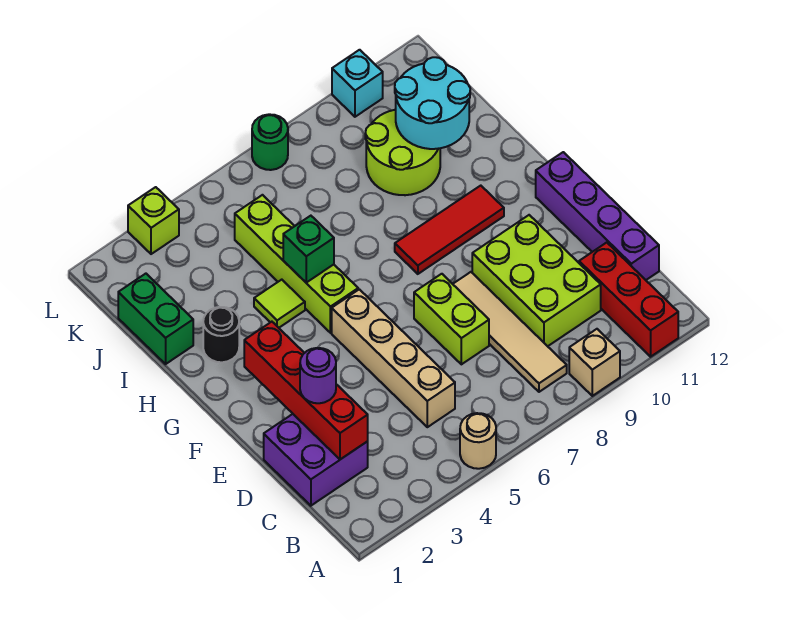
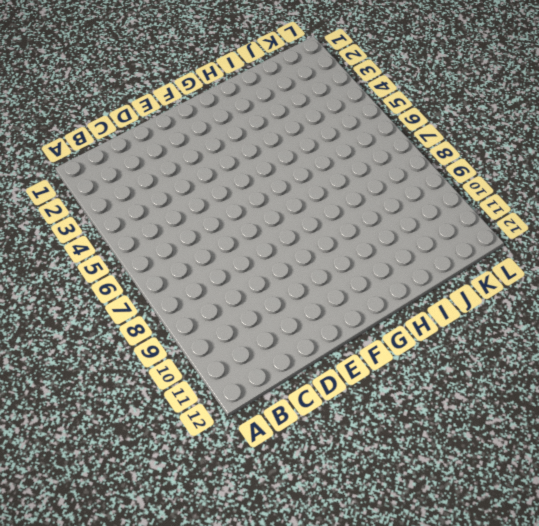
none -> tan 1x1 round brick [460,413,496,469]
none -> tan 1x1 brick [569,329,620,396]
none -> red 1x3 brick [579,242,678,357]

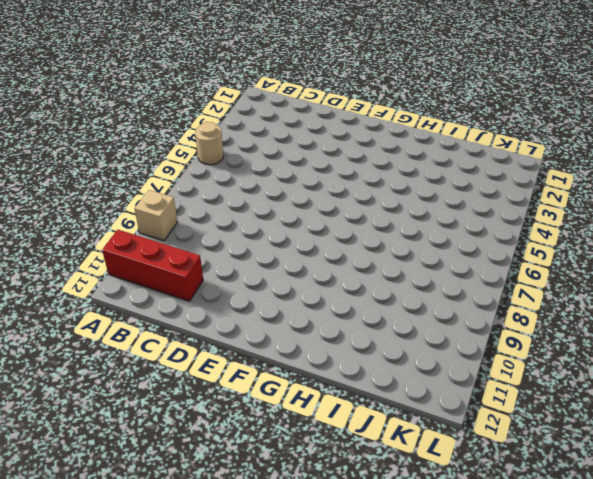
none -> tan 1x4 tile [453,272,567,392]
none -> purple 2x2 brick [264,414,368,506]
none -> tan 1x4 brick [332,289,455,427]

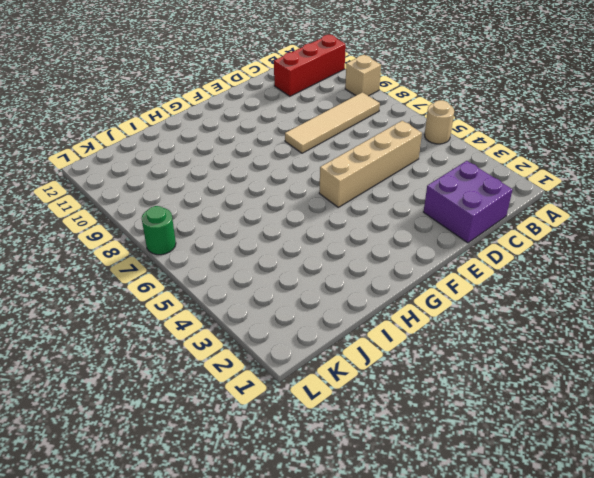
none -> lime 2x3 brick [472,215,601,346]
none -> purple 1x4 brick [536,152,659,280]
none -> lime 1x2 brick [414,274,489,364]

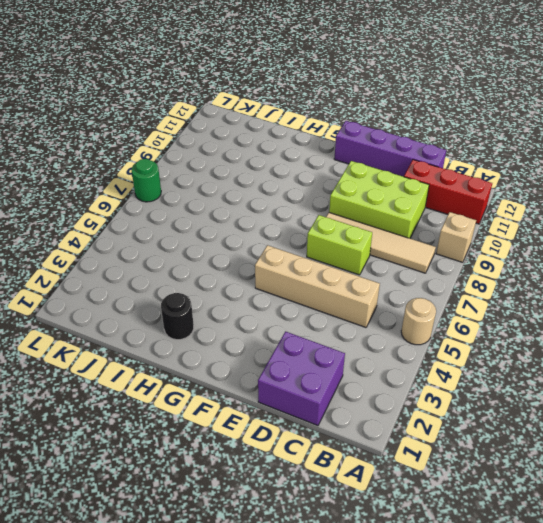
none -> lime 1x4 brick [235,195,358,333]
none -> red 1x3 tile [395,186,504,274]
none -> lime 1x1 tile [254,280,305,328]

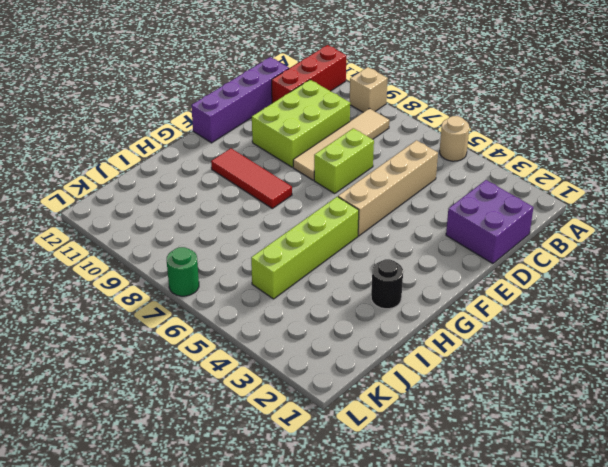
none -> lime 1x1 tile [254,280,305,328]
none -> green 1x2 brick [118,274,193,364]
none -> lime 2x2 round brick [365,110,440,195]

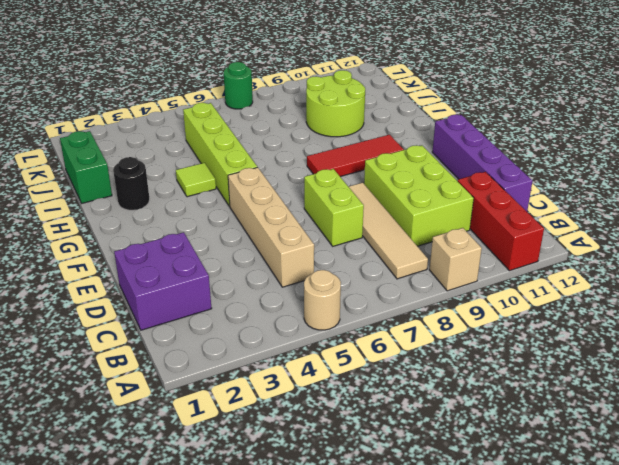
none -> lime 1x1 brick [128,187,179,254]
none -> cyan 1x1 brick [332,50,383,117]
none -> red 1x4 brick [244,322,368,459]

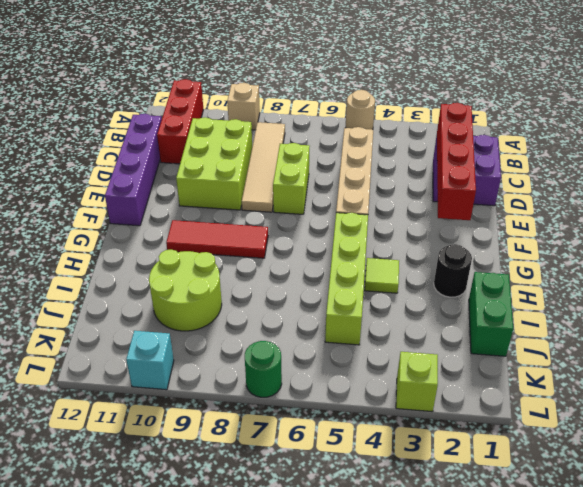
none -> green 1x1 brick [283,216,334,282]
none -> cyan 2x2 round brick [395,57,470,149]
none -> purple 1x1 round brick [300,348,336,403]

